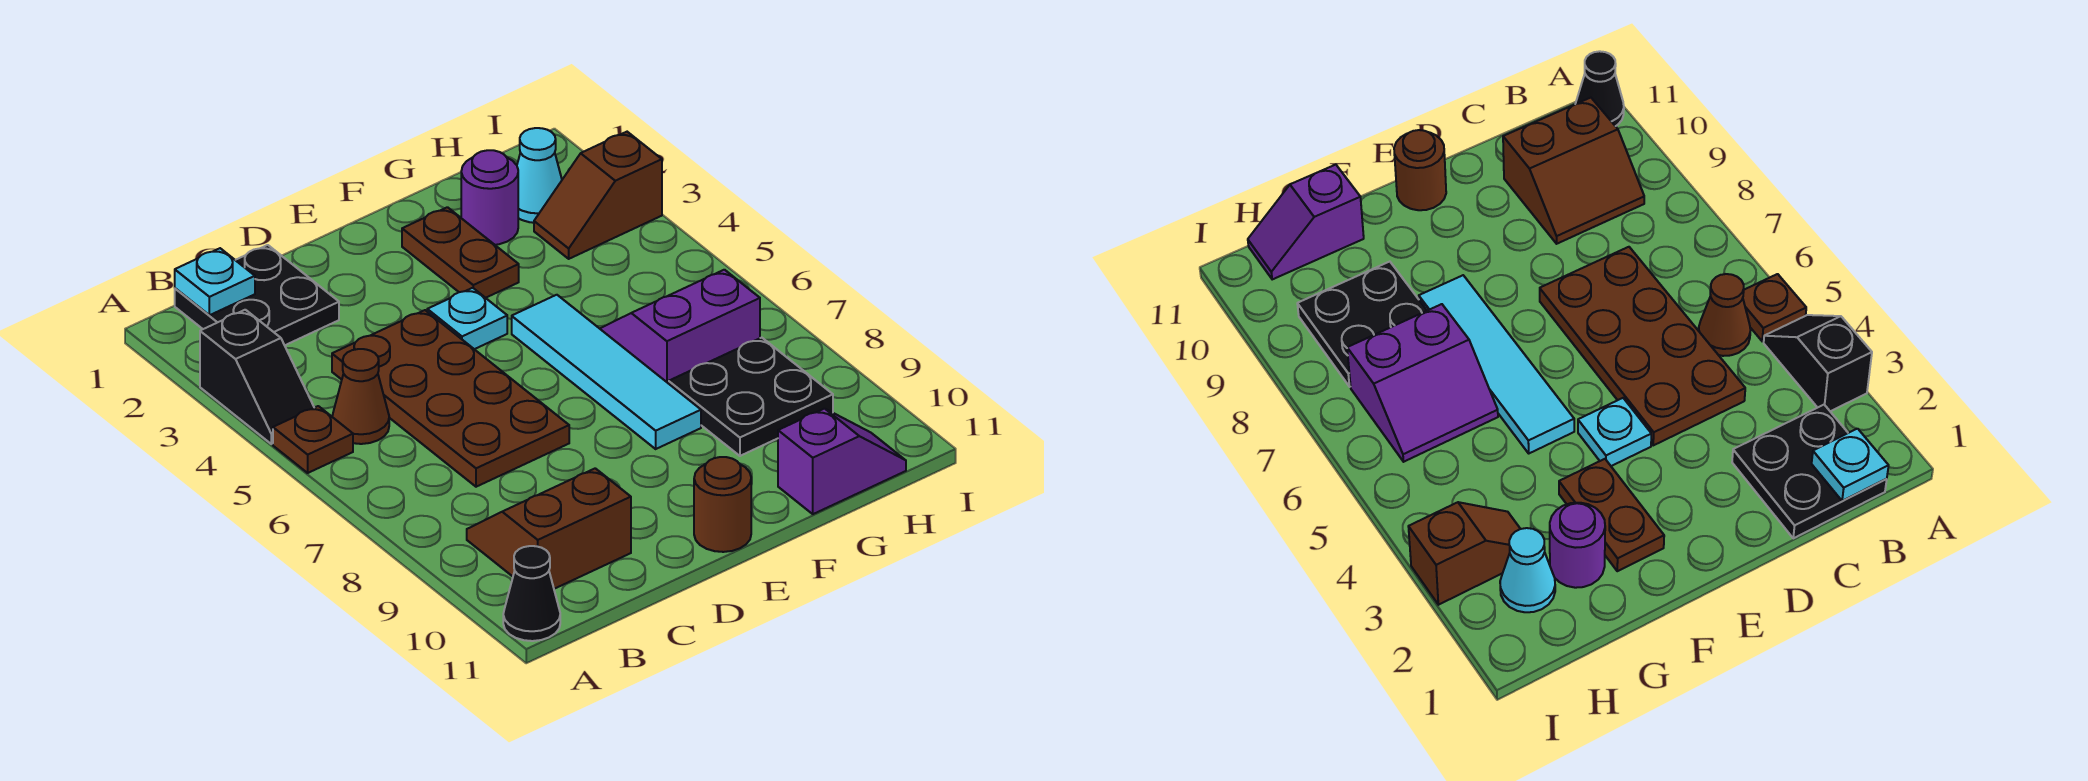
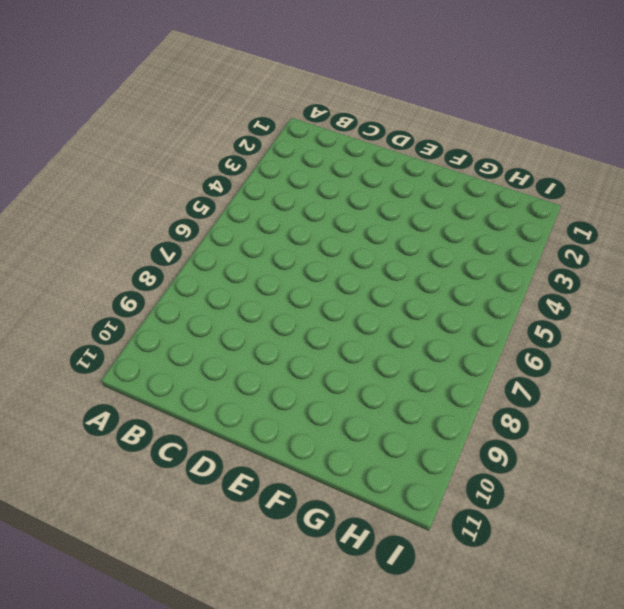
none -> black 1x2 slope [200,310,314,444]
none -> brown 1x1 plate [273,406,353,473]
none -> black 1x1 cone [503,546,560,641]

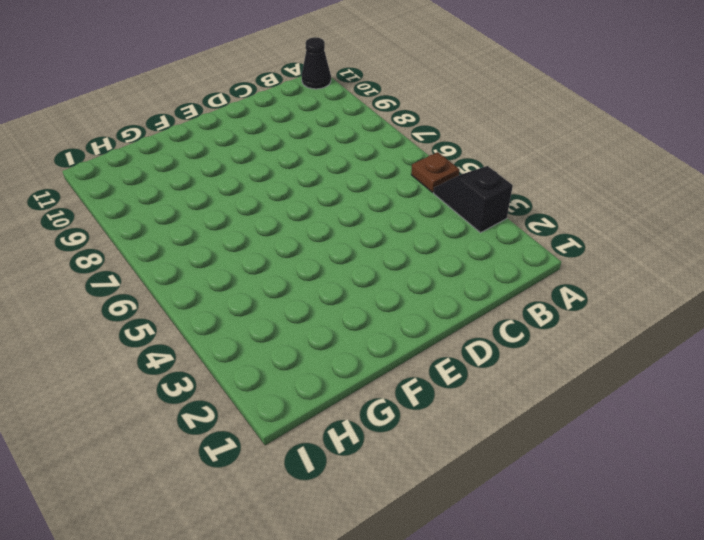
none -> black 2x2 plate [175,245,339,345]
none -> brown 1x1 cone [332,349,389,444]
none -> brown 2x2 slope [467,468,631,589]

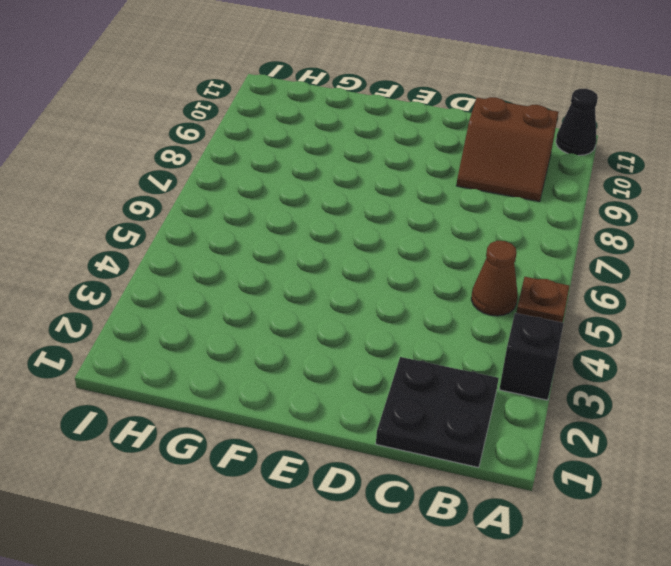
none -> brown 2x4 plate [332,310,569,487]
none -> cyan 1x1 plate [427,288,507,349]
none -> brown 1x1 round brick [694,457,751,552]

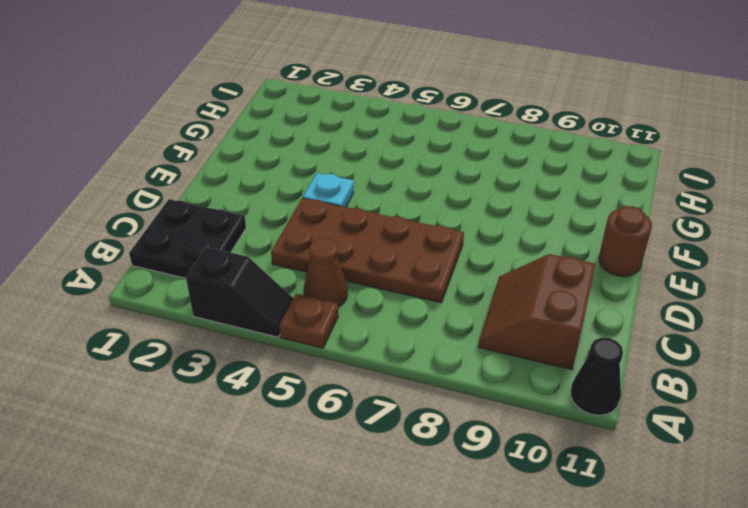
none -> brown 1x2 plate [402,207,519,298]
none -> cyan 1x4 tile [512,295,701,449]
none -> purple 1x1 round brick [461,150,518,245]

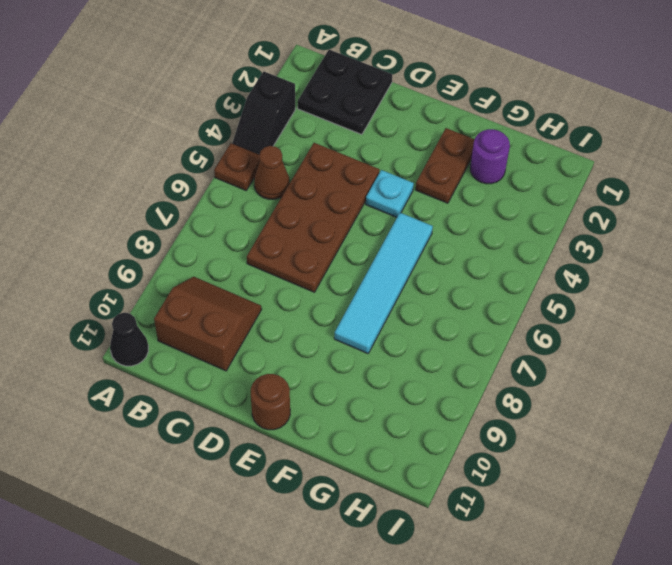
none -> purple 2x2 slope [600,270,760,384]
none -> black 2x2 plate [669,338,833,456]
none -> purple 1x2 slope [778,409,906,514]

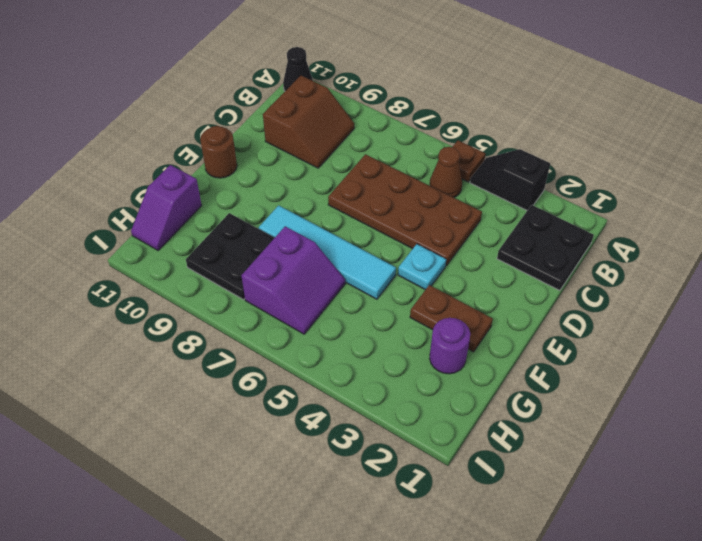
none -> cyan 1x1 cone [517,128,562,223]
none -> brown 1x2 slope [534,132,662,259]
none -> cyan 1x1 plate [175,248,255,315]

